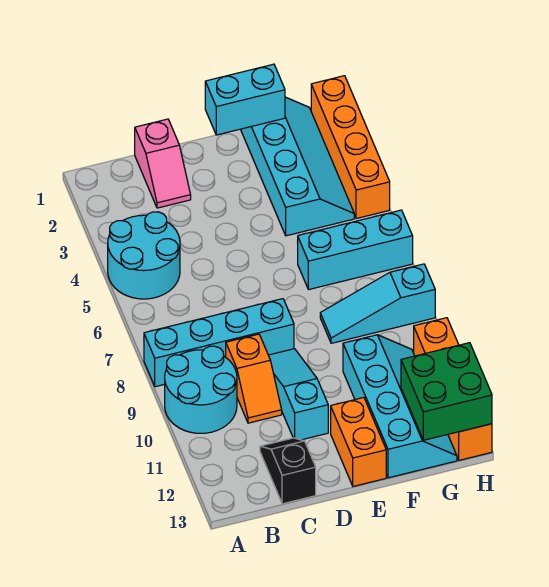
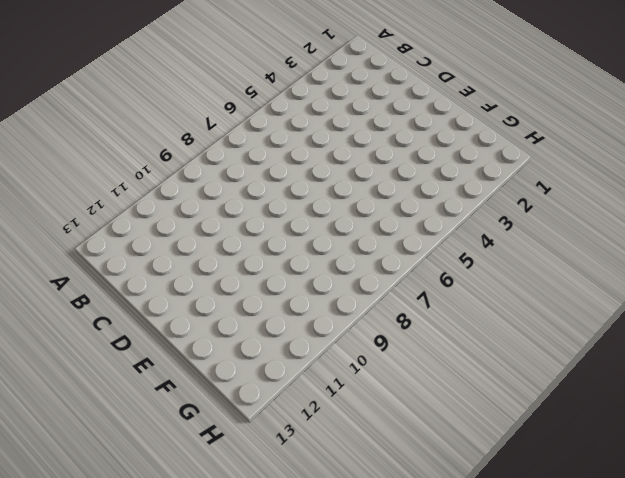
none -> cyan 2x2 round brick [108,212,180,299]
none -> cyan 1x4 brick [144,299,294,387]
none -> cyan 2x2 round brick [165,346,237,433]

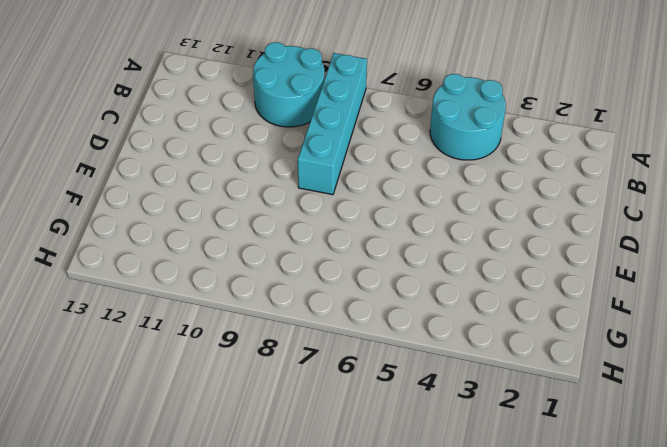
none -> pink 1x2 slope [135,119,191,208]
none -> orange 1x2 slope [226,334,282,423]
none -> black 1x2 slope [260,438,316,504]

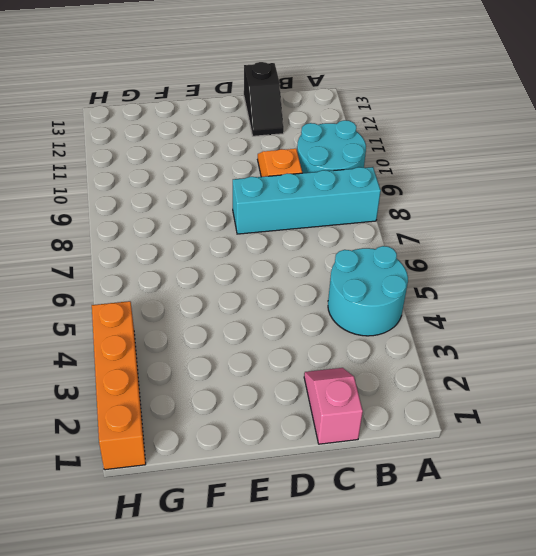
none -> cyan 1x3 slope [268,349,328,440]
none -> orange 1x2 brick [331,398,386,486]
none -> cyan 2x4 slope [241,97,354,236]

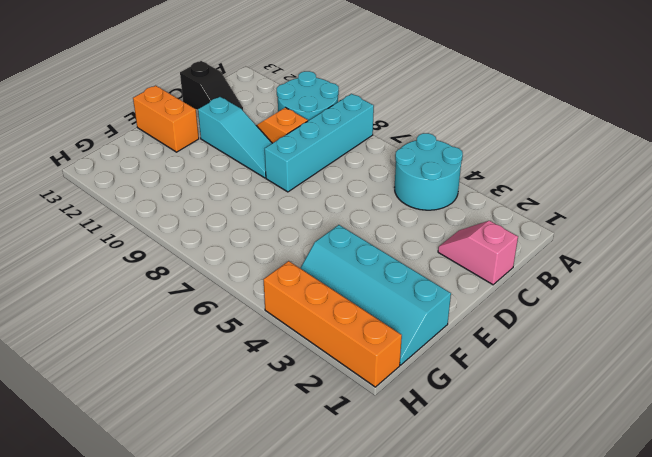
none -> cyan 1x3 brick [298,210,413,290]
none -> cyan 1x3 slope [320,264,435,343]
none -> cyan 2x4 slope [343,335,457,478]

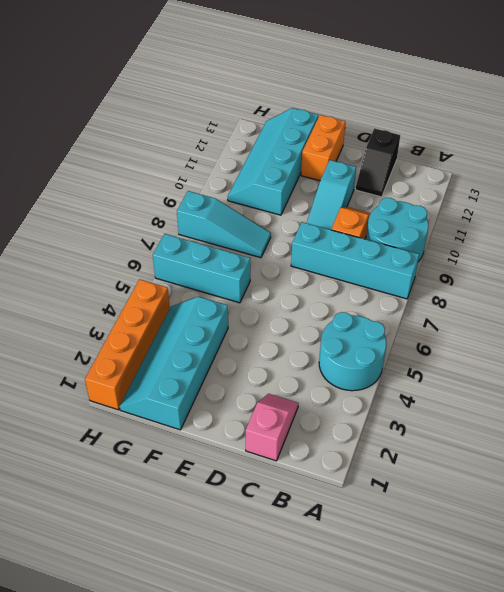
none -> orange 1x4 brick [414,318,492,460]
none -> cyan 1x2 brick [205,64,285,135]
none -> green 2x2 brick [401,343,492,440]

